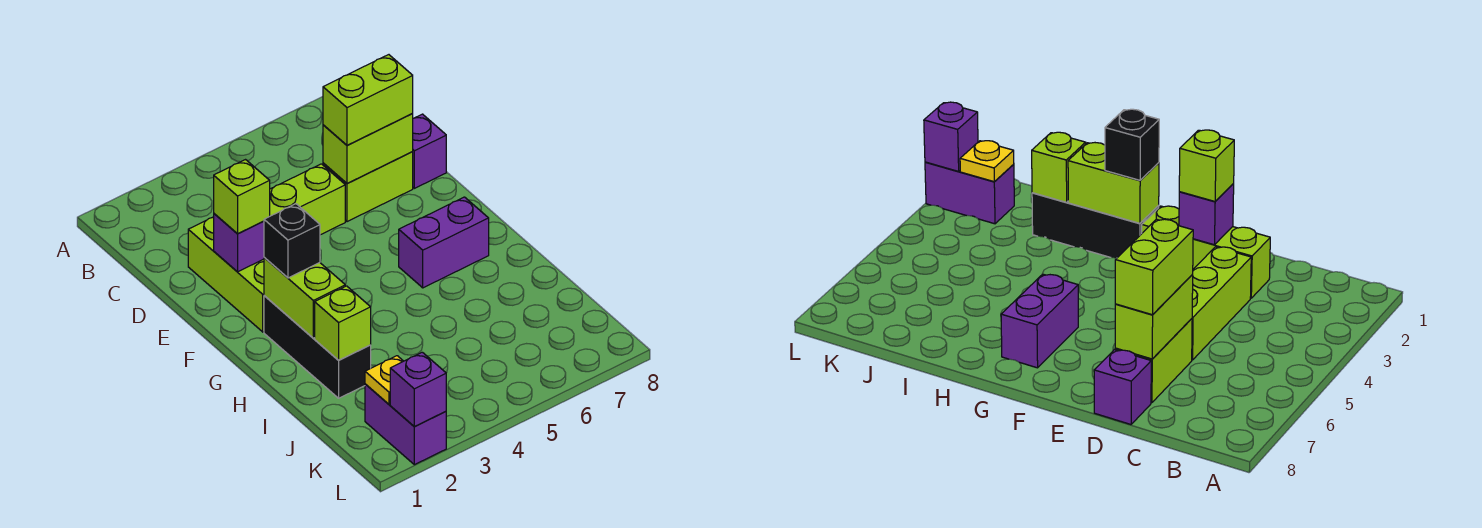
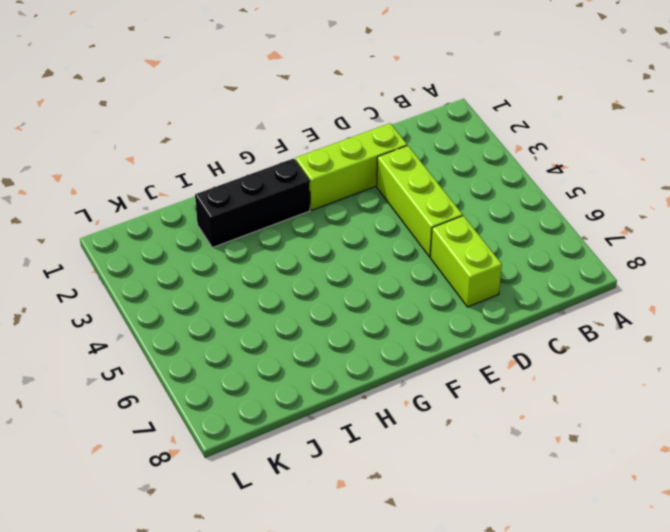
none -> purple 1x1 brick [412,114,446,188]
none -> purple 1x2 brick [399,197,489,288]
none -> purple 1x2 brick [365,384,446,465]

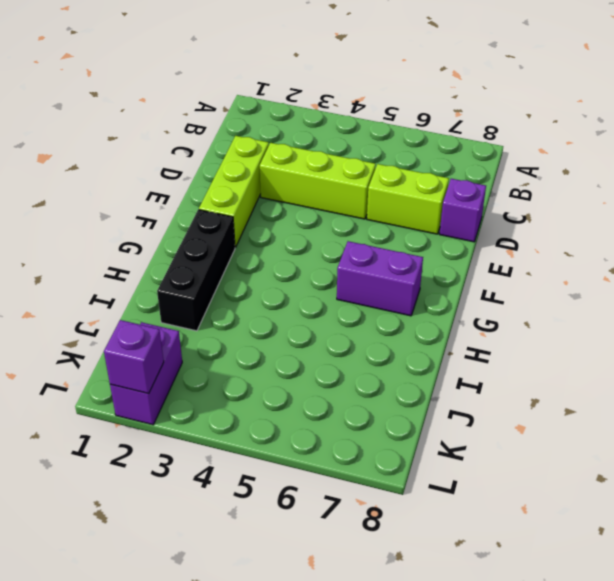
none -> lime 1x2 brick [323,113,413,184]
none -> purple 1x1 brick [214,214,264,272]
none -> lime 1x2 brick [264,257,345,338]

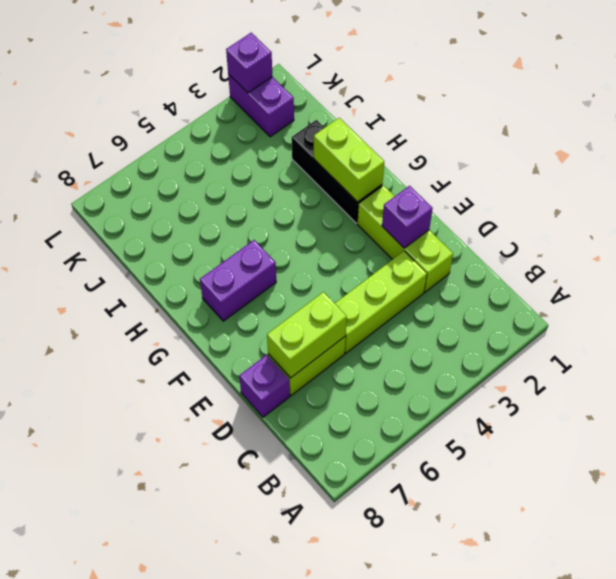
none -> lime 1x1 brick [315,286,371,360]
none -> yellow 1x1 plate [365,356,403,404]
none -> lime 1x2 brick [323,55,413,145]

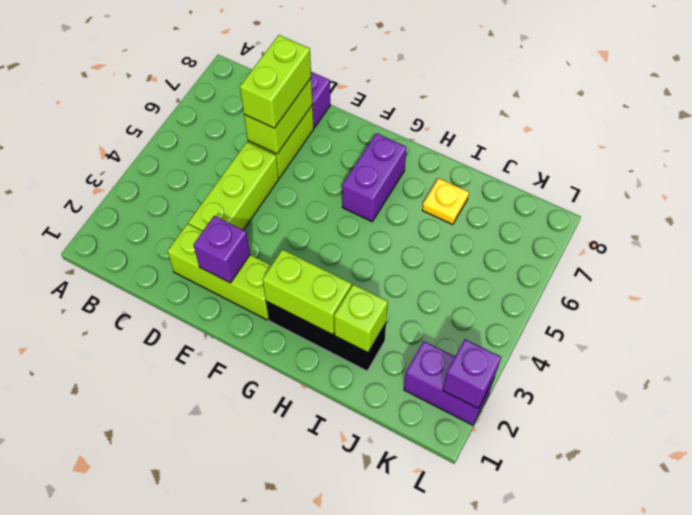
yellow 1x1 plate [422,178,469,225] -> yellow 1x1 plate moved to [365,356,403,404]
none -> lime 1x1 brick [214,160,270,234]
none -> black 1x1 brick [264,204,320,278]

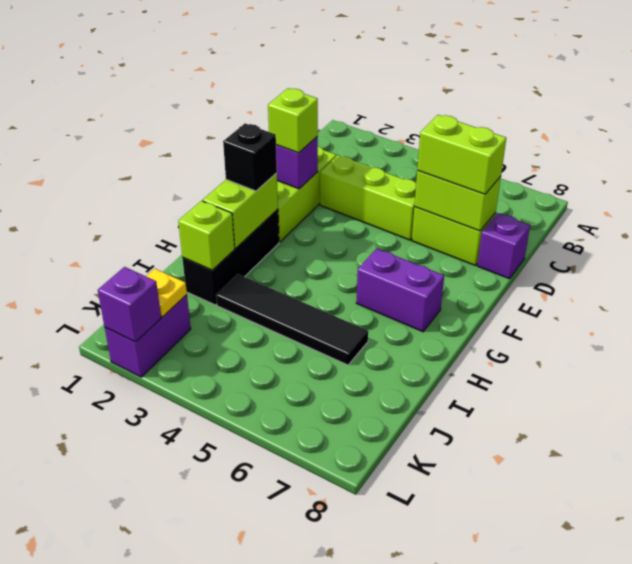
black 1x4 tile [216,274,368,365] -> none

